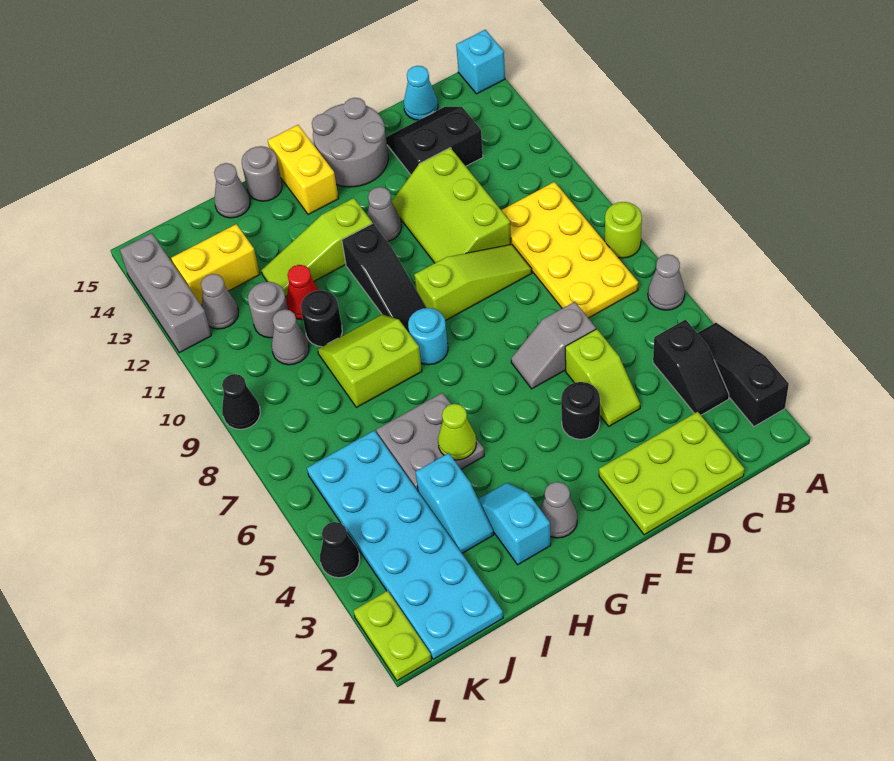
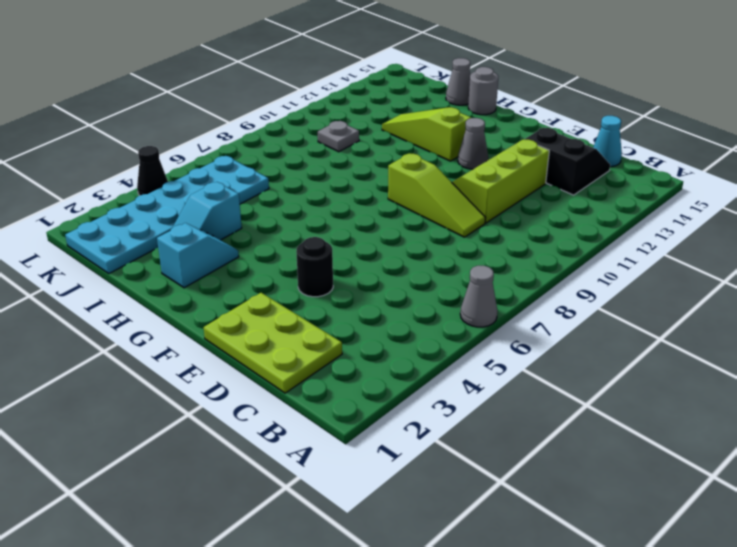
grey 1x1 plate [318,121,359,152] -> grey 1x1 cone [272,309,309,365]
none -> black 1x3 slope [697,323,789,426]
none -> lime 1x1 round brick [605,202,642,258]
none -> cyan 1x1 brick [456,30,505,94]
none -> black 1x2 slope [653,320,729,415]

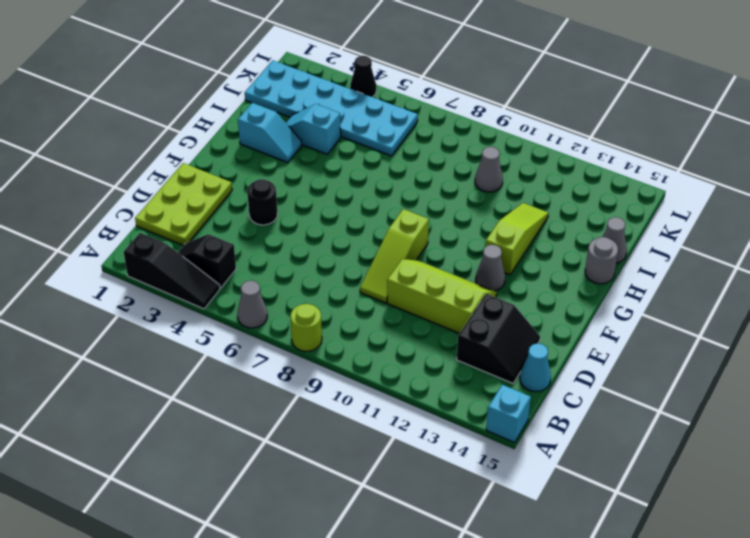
none -> yellow 2x4 plate [501,182,638,318]
none -> lime 1x2 slope [565,329,640,426]
none -> grey 1x2 slope [511,302,596,389]
none -> grey 2x2 round brick [312,98,388,187]

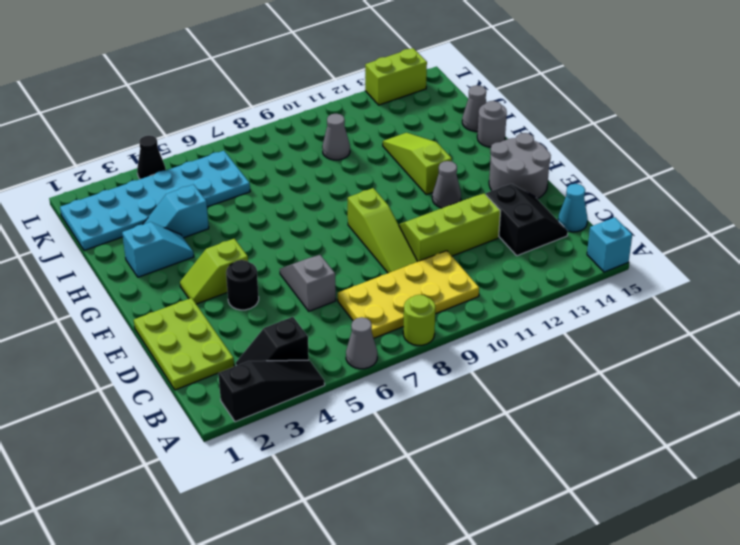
lime 1x2 slope [180,239,248,304] -> lime 1x2 slope moved to [565,329,640,426]
lime 1x2 brick [365,48,427,105] -> grey 1x3 brick [120,233,211,353]
none -> grey 1x1 cone [540,482,577,538]
none -> cyan 1x1 round brick [408,308,448,365]
none -> black 1x3 slope [342,223,426,332]
none -> yellow 1x2 brick [268,125,339,215]

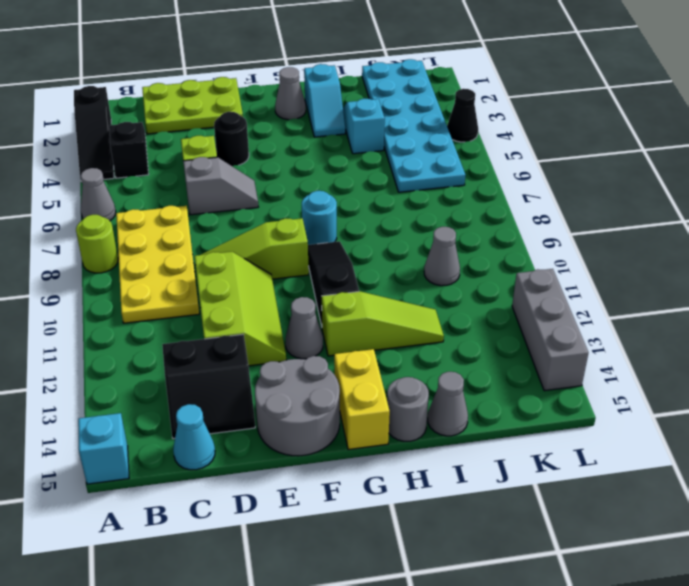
none -> grey 2x2 plate [376,393,484,491]
none -> lime 2x2 slope [318,314,422,407]
none -> black 1x1 round brick [301,290,342,347]
none -> red 1x1 cone [286,265,319,320]

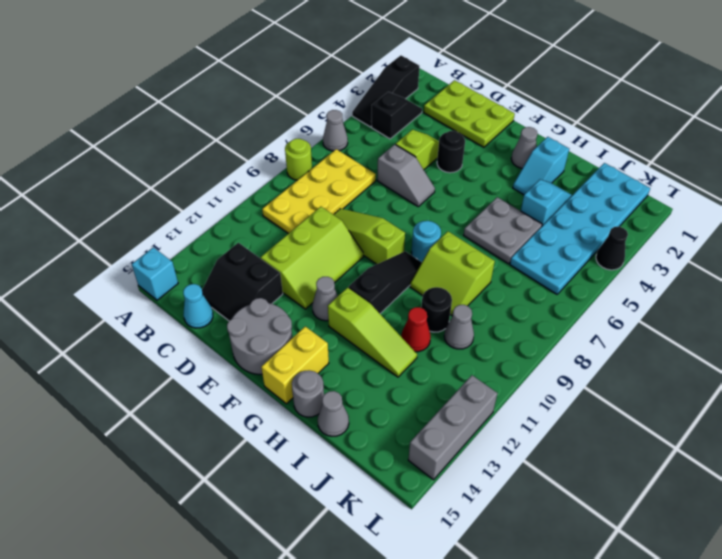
none -> grey 1x1 round brick [248,282,288,338]
none -> yellow 1x2 brick [171,224,260,305]
none -> grey 1x1 cone [201,274,238,329]
none -> lime 1x2 plate [354,591,431,681]

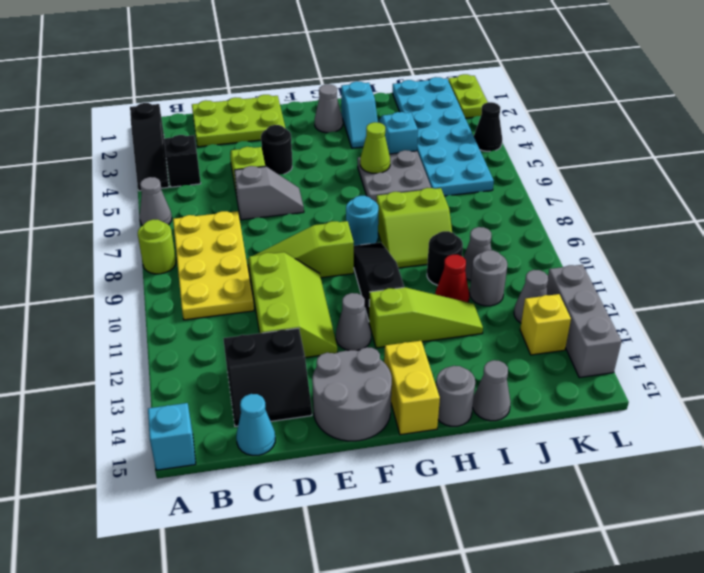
yellow 1x1 brick [520,294,571,355] -> yellow 1x2 brick [171,224,260,305]
none -> black 1x1 cone [222,374,260,429]

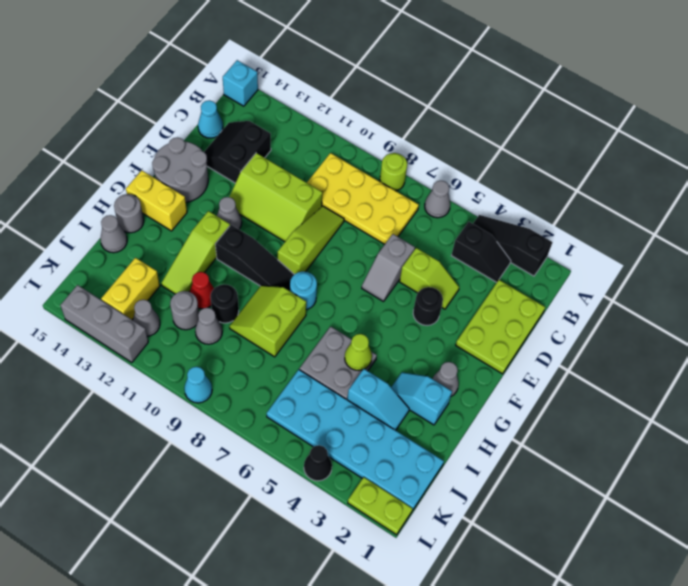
cyan 1x1 cone [184,367,212,403] -> black 1x1 cone [222,374,260,429]

